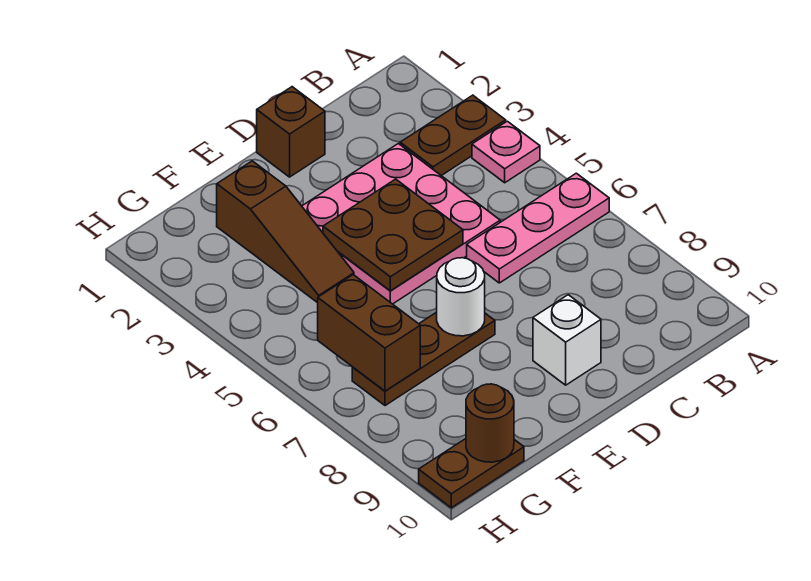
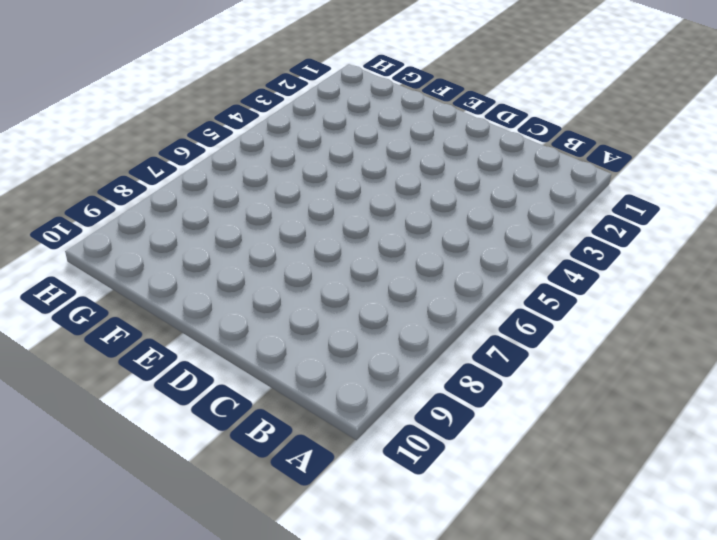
none -> brown 1x2 plate [400,95,506,176]
none -> pink 1x1 plate [472,121,540,183]
none -> pink 1x3 plate [467,173,609,283]

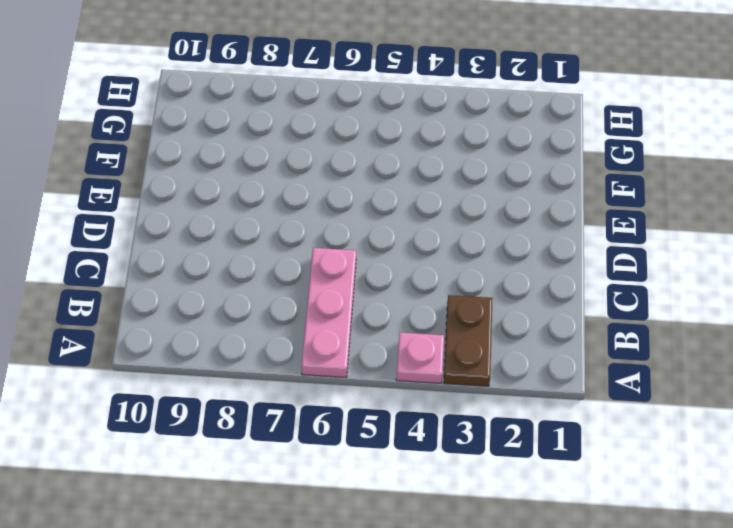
none -> pink 3x3 plate [302,144,500,304]
none -> brown 1x1 brick [257,87,325,177]
none -> white 1x1 brick [533,295,601,385]

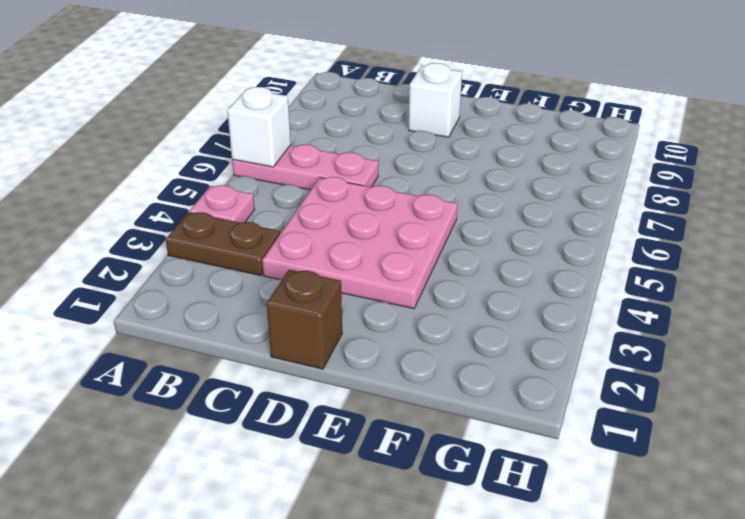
white 1x1 brick [227,87,291,167] -> none
none -> brown 1x3 plate [352,312,495,406]
none -> brown 1x3 slope [217,161,354,303]
none -> brown 1x2 plate [419,439,524,508]

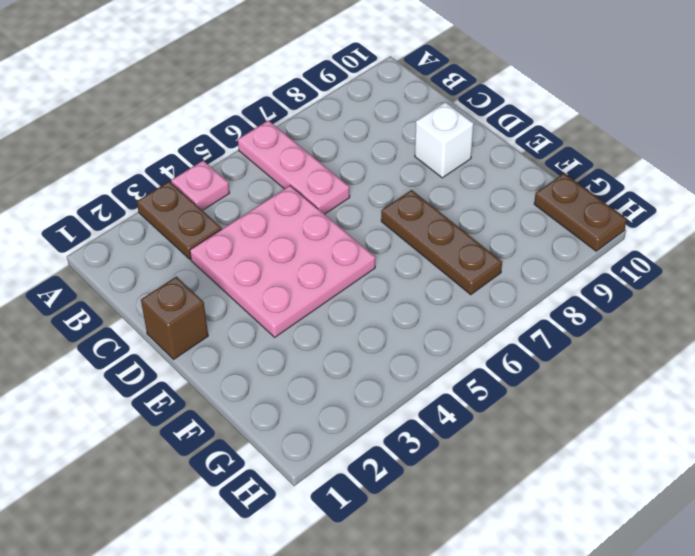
none -> brown 1x3 slope [217,161,354,303]
none -> brown 2x2 plate [323,179,463,291]
none -> white 1x1 round brick [437,258,485,336]

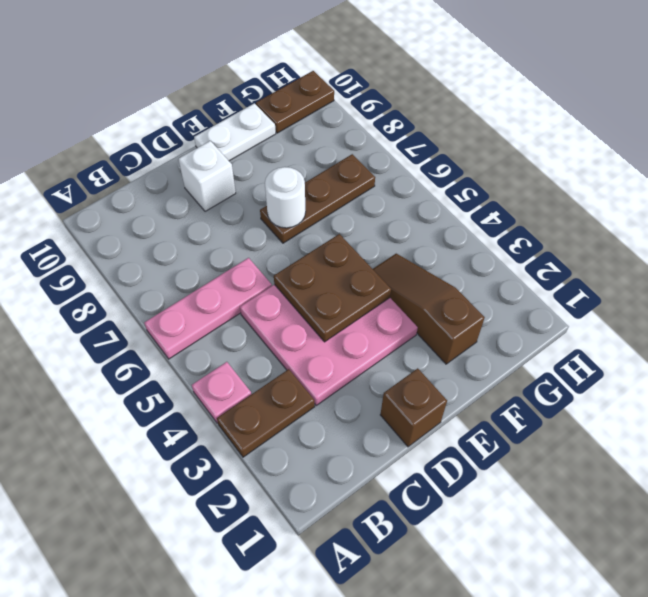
white 1x2 plate [194,103,276,161] -> none
none -> brown 1x2 brick [318,275,420,391]
none -> brown 1x1 round brick [466,384,514,462]

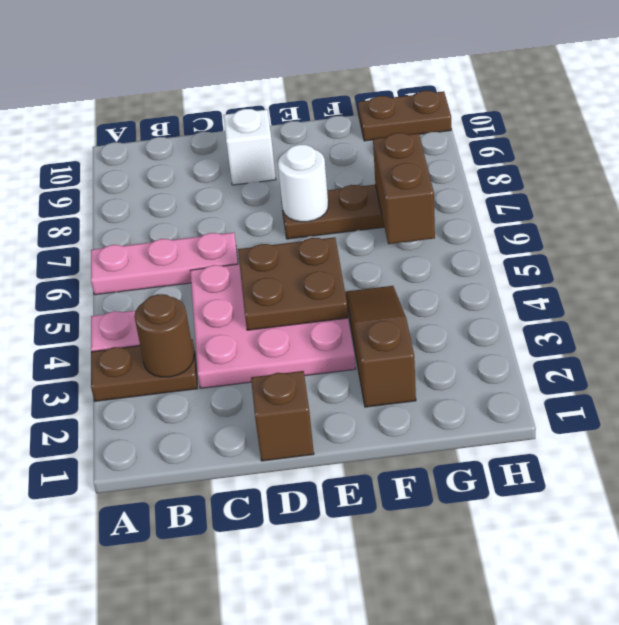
brown 1x1 round brick [134,294,194,377] -> brown 1x1 round brick moved to [466,384,514,462]

